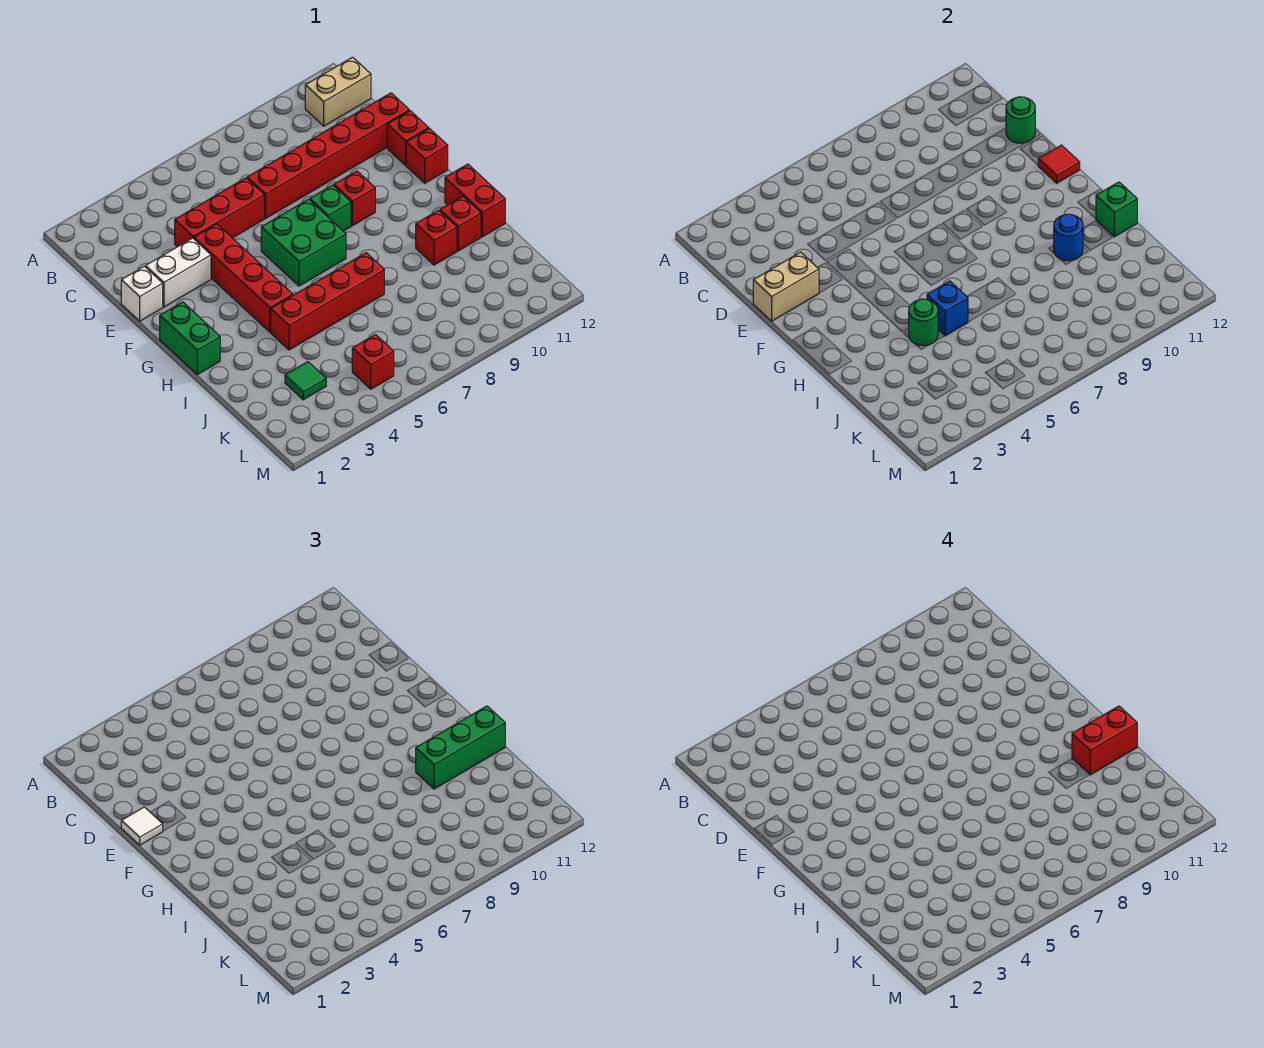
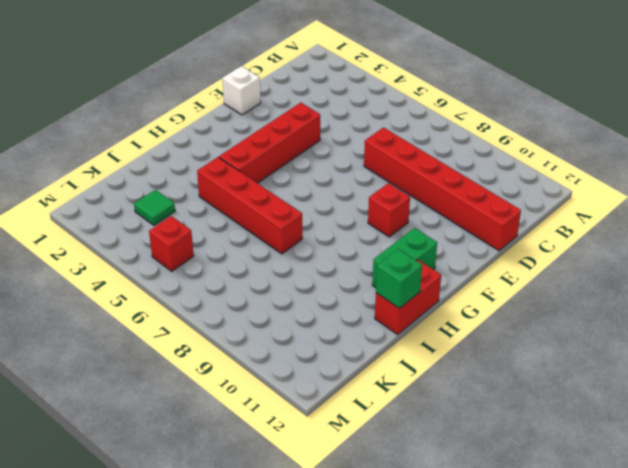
green 1x2 brick [372,228,437,288] -> green 1x2 brick moved to [160,302,220,375]
none -> tan 1x2 brick [305,57,371,126]
none -> red 1x3 brick [175,178,264,247]
none -> white 1x2 brick [146,238,211,307]

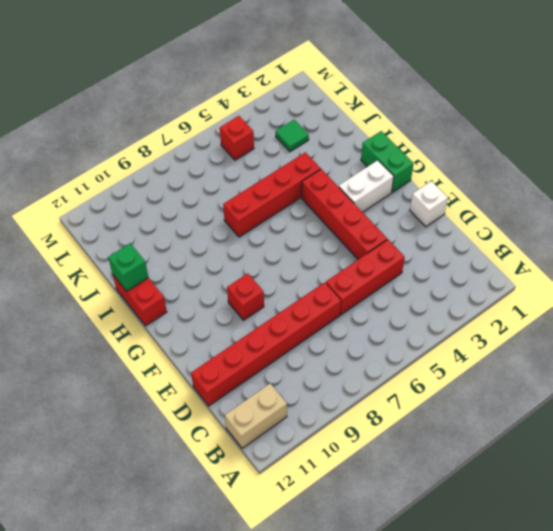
white 1x2 brick [339,160,394,212] -> white 1x2 brick moved to [146,238,211,307]
none -> red 1x1 brick [387,111,429,165]
none -> green 2x2 brick [261,199,346,286]
none -> green 1x1 brick [310,185,351,231]

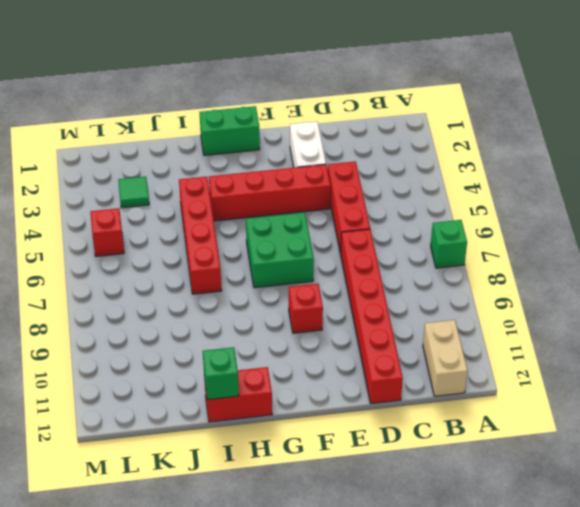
green 1x1 brick [431,220,467,268] -> green 1x1 brick moved to [310,185,351,231]
none -> white 1x1 brick [121,266,163,321]
none -> red 1x1 brick [387,111,429,165]
none -> red 1x1 brick [406,129,448,183]

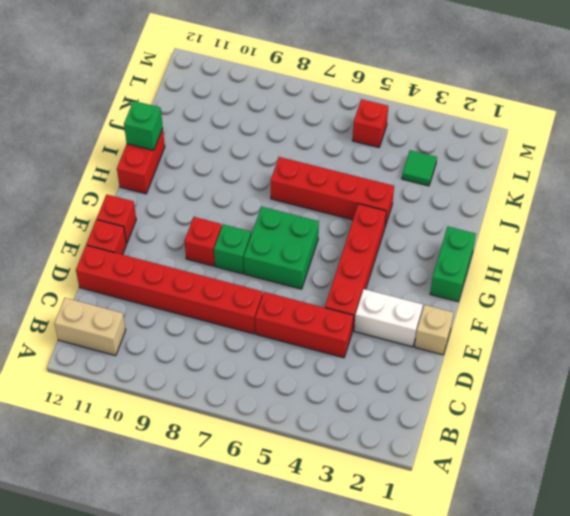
tan 1x1 brick [415,305,453,355] -> white 1x1 brick [121,266,163,321]
none -> red 1x1 brick [416,210,457,265]
none -> red 1x1 brick [440,196,481,251]
none -> green 1x1 round brick [1006,97,1035,143]

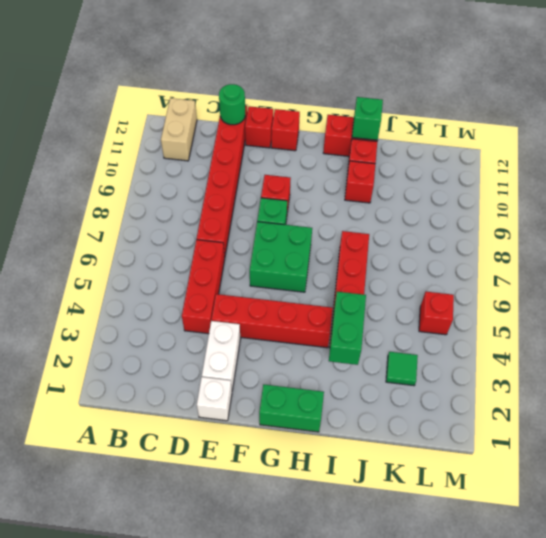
green 1x2 brick [329,292,366,365] -> green 1x1 round brick [909,299,938,346]
none -> tan 1x2 brick [753,252,819,321]
none -> red 1x1 tile [1038,145,1080,183]
none -> blue 1x1 brick [927,281,968,336]

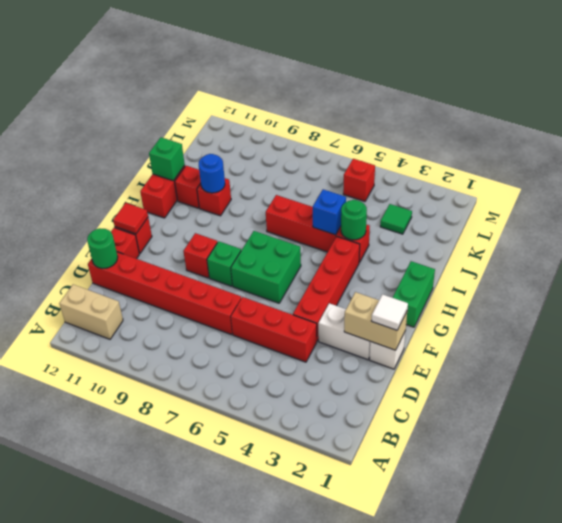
none -> green 1x3 brick [416,706,505,789]
none -> red 1x2 brick [1072,706,1137,775]

